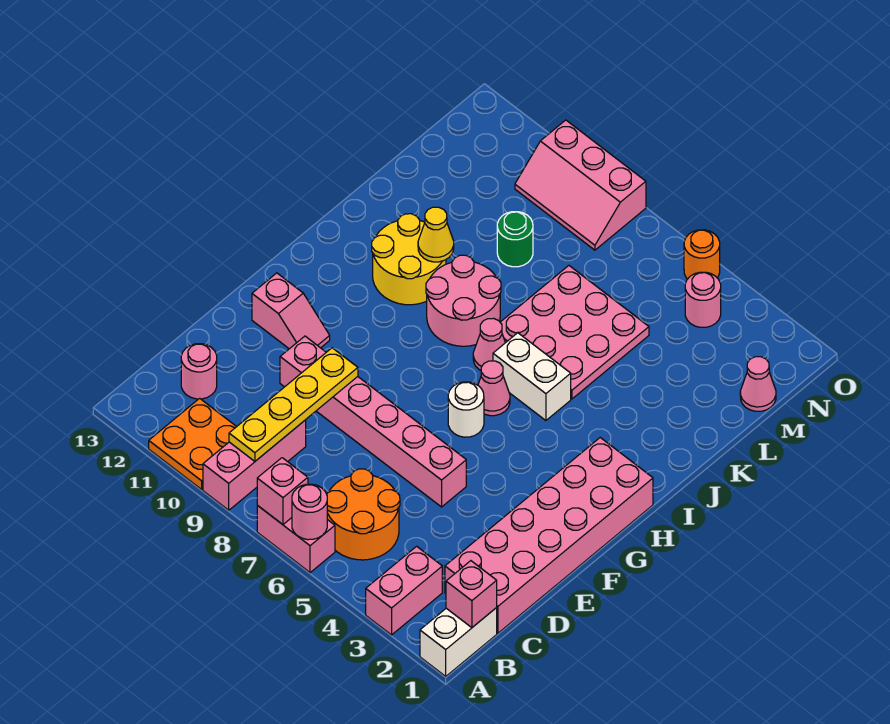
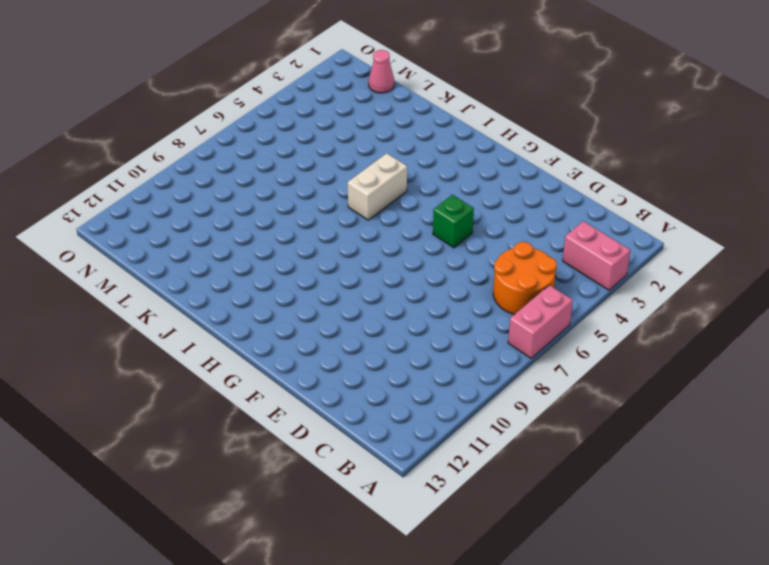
green 1x1 brick [433,195,474,248] -> none
none -> white 1x2 brick [420,608,497,676]
none -> pink 1x3 brick [203,420,306,510]
none -> orange 2x2 plate [149,398,237,489]

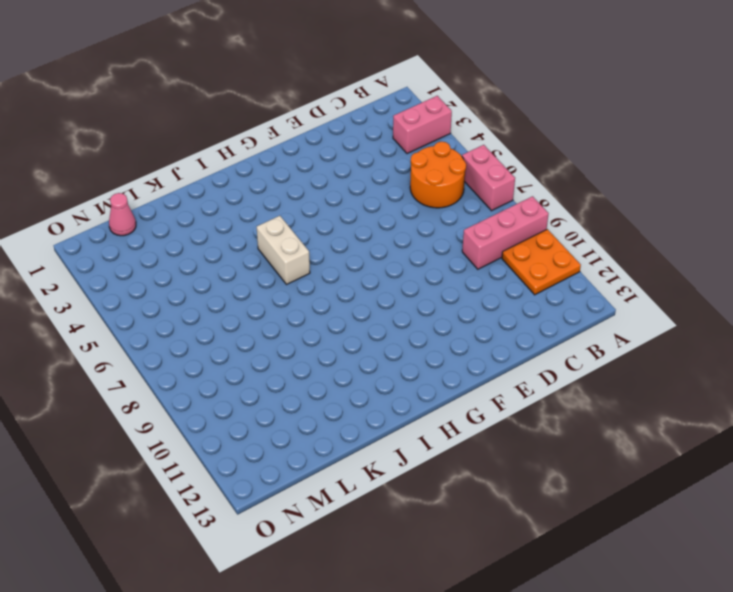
none -> white 1x2 brick [420,608,497,676]
none -> pink 2x6 brick [445,438,653,633]
none -> pink 1x1 round brick [181,344,217,399]

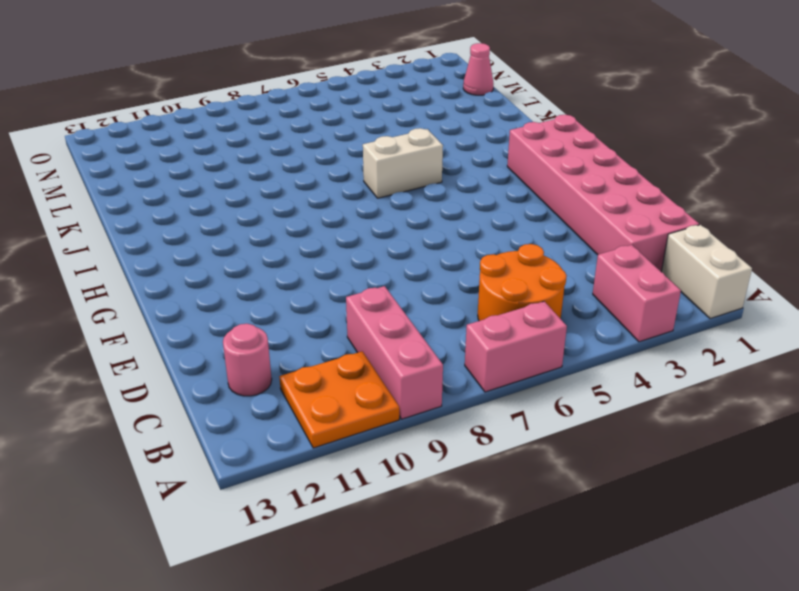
none -> pink 1x6 brick [280,336,466,507]
none -> pink 1x2 slope [252,273,330,349]
none -> white 1x1 round brick [448,382,484,437]

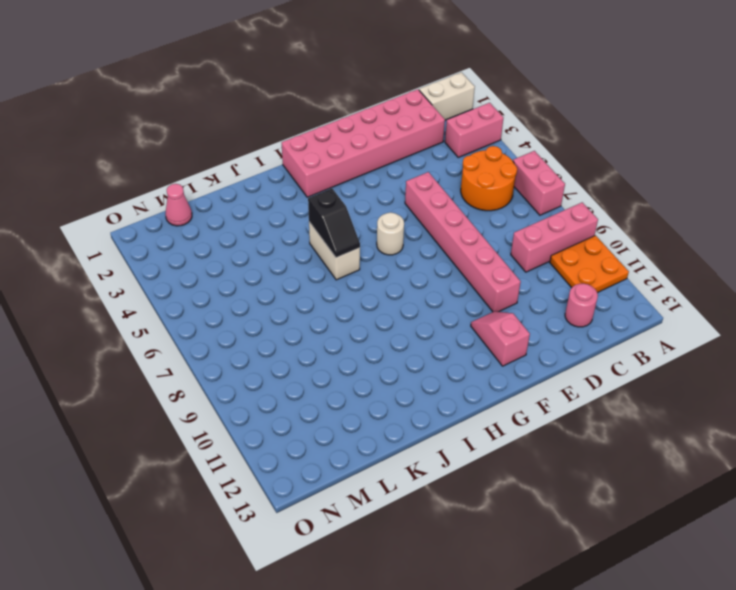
black 1x2 slope [308,188,360,258] -> none
none -> pink 1x1 cone [478,361,510,416]
none -> pink 1x1 cone [473,318,505,370]
none -> pink 2x2 round brick [426,255,501,346]

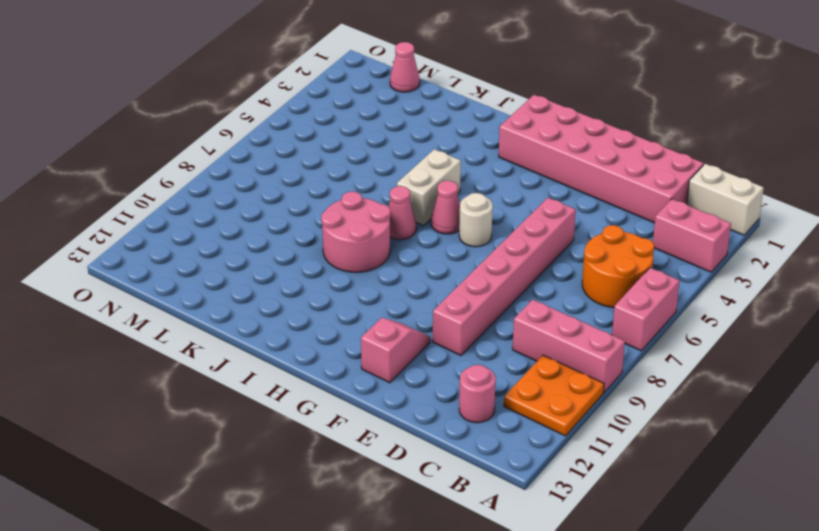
none -> yellow 2x2 round brick [372,214,446,305]
none -> pink 3x3 plate [500,266,649,399]
none -> green 1x1 round brick [497,212,533,267]

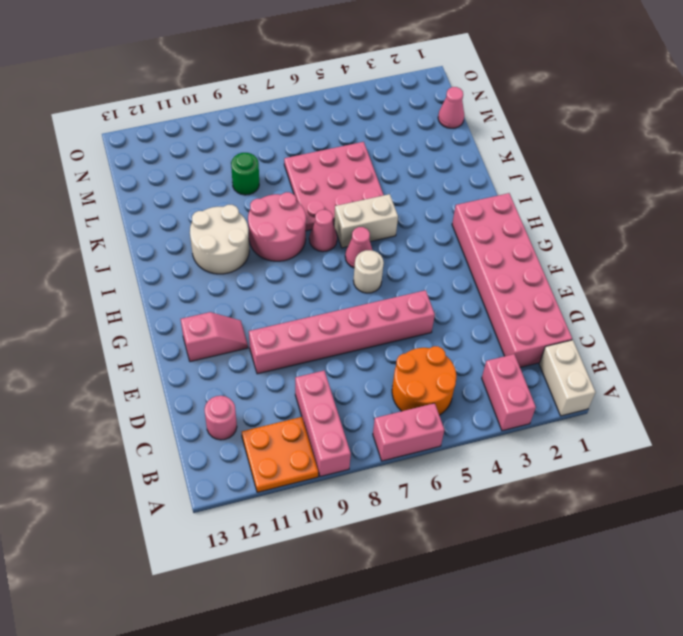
white 2x2 round brick [190,205,249,274] -> yellow 2x2 round brick [372,214,446,305]
none -> pink 1x1 round brick [685,272,721,327]
none -> pink 2x3 slope [515,120,646,250]
none -> orange 1x1 round brick [684,230,720,279]

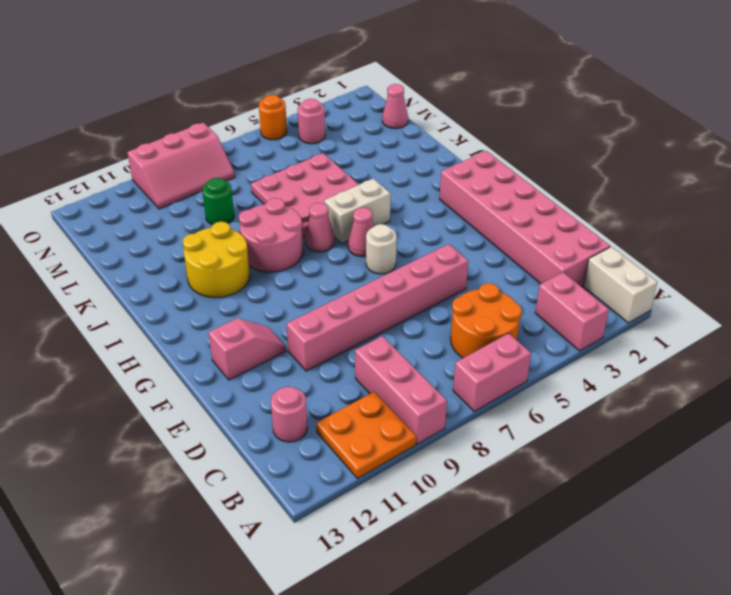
none -> pink 1x1 round brick [292,484,327,540]
none -> pink 1x1 brick [257,458,308,524]
none -> pink 1x1 brick [446,561,497,628]

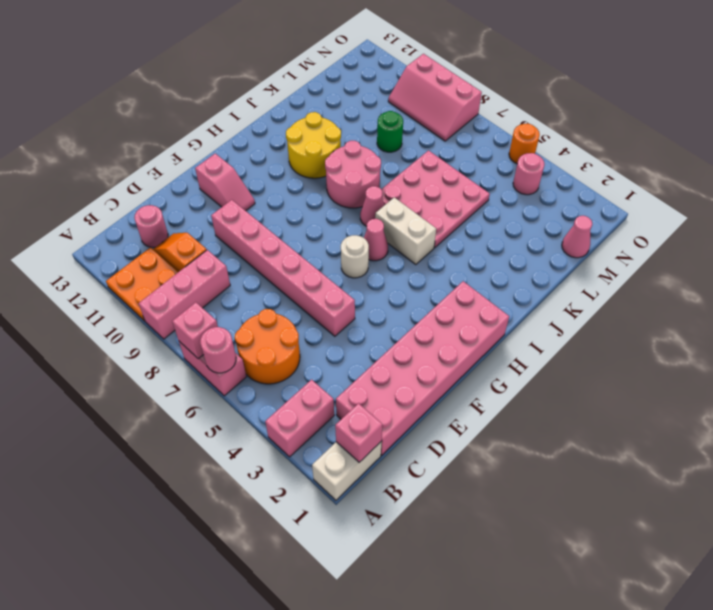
orange 1x2 slope [153,233,207,272] -> none
none -> yellow 1x4 plate [229,348,358,461]
none -> yellow 1x1 cone [418,207,454,262]

